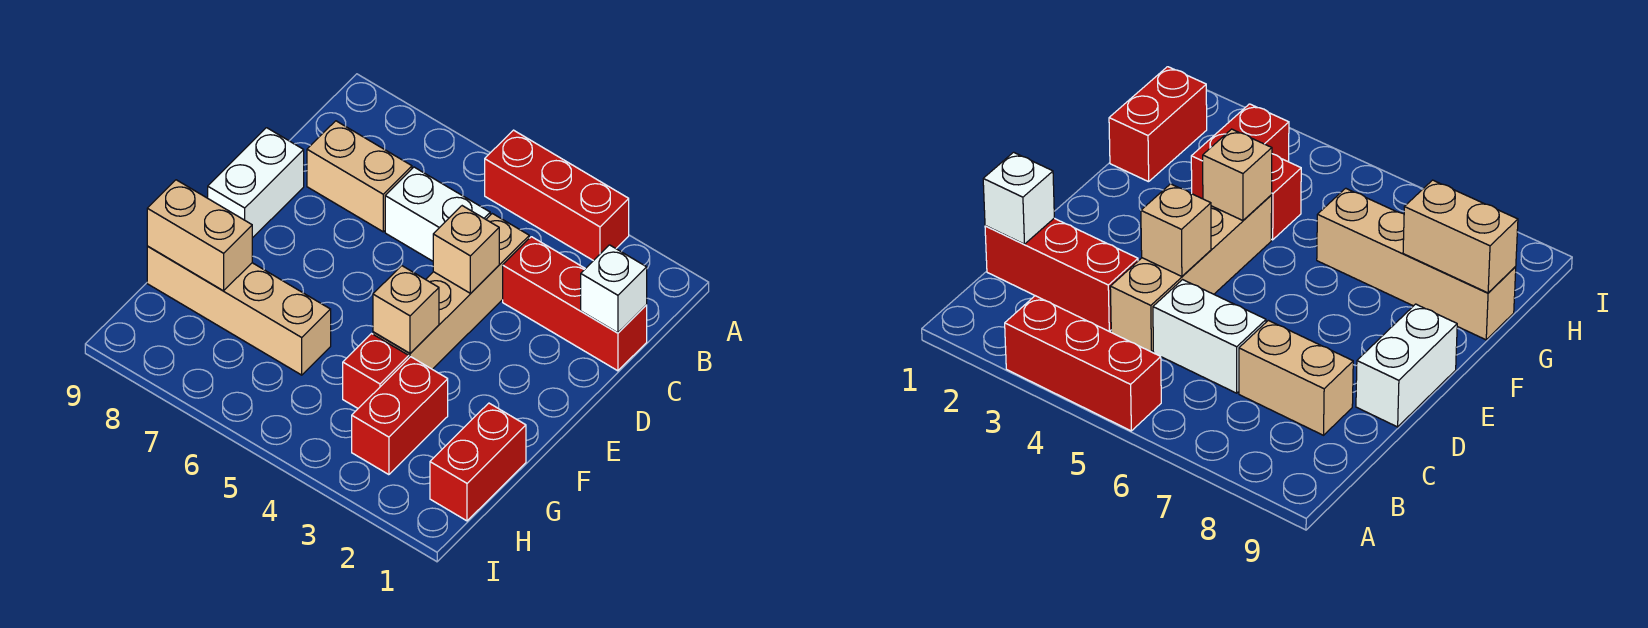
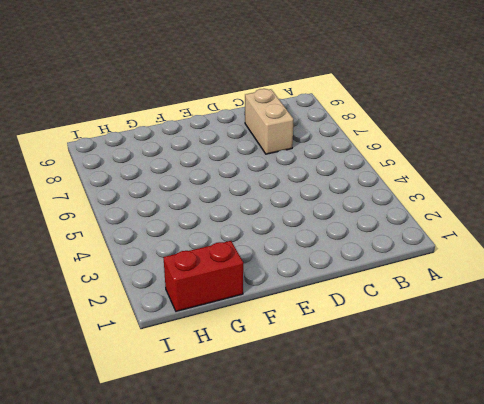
none -> red 1x3 brick [485,130,629,261]
none -> red 1x3 brick [503,237,647,371]
none -> tan 1x4 brick [373,214,529,369]

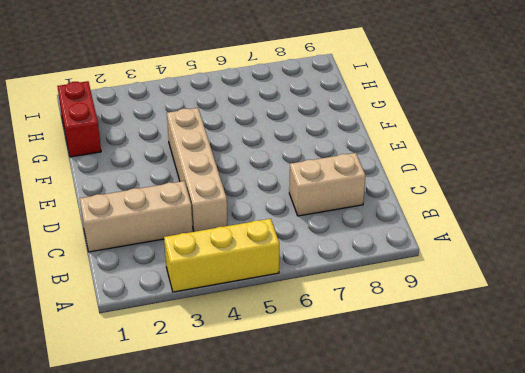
yellow 1x3 brick [164,219,279,292] -> red 1x3 brick [485,130,629,261]
tan 1x3 brick [80,181,193,252] -> red 1x3 brick [503,237,647,371]
none -> white 1x2 brick [385,167,490,261]
none -> white 1x2 brick [208,128,304,238]
none -> red 1x2 brick [352,357,448,475]

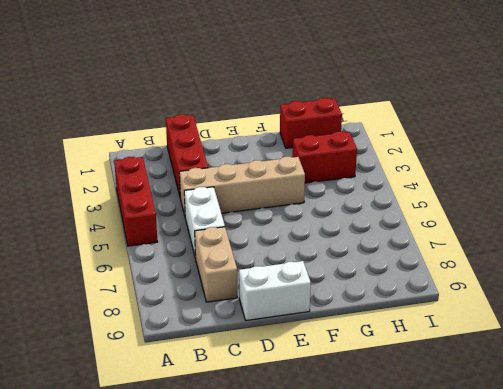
none -> red 1x1 brick [343,334,409,408]
none -> tan 1x4 brick [147,246,331,375]
none -> white 1x1 brick [581,245,647,333]

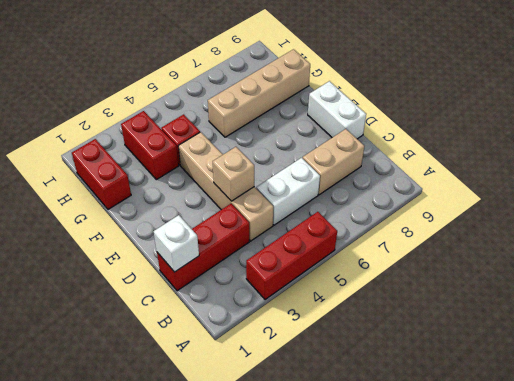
none -> tan 1x1 brick [373,266,439,353]
none -> tan 1x2 brick [147,180,252,291]

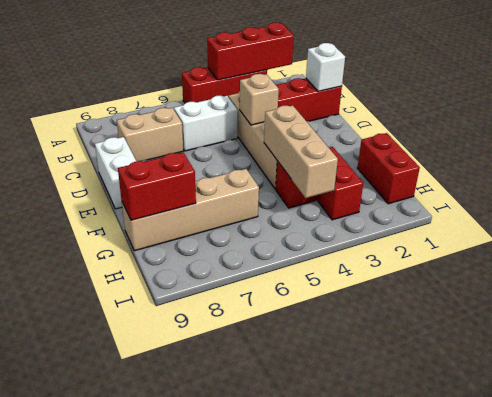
red 1x3 brick [207,22,294,80] -> none
tan 1x3 brick [264,106,338,198] -> tan 1x1 brick [373,266,439,353]
red 1x2 brick [118,152,196,220] -> tan 1x2 brick [147,180,252,291]

